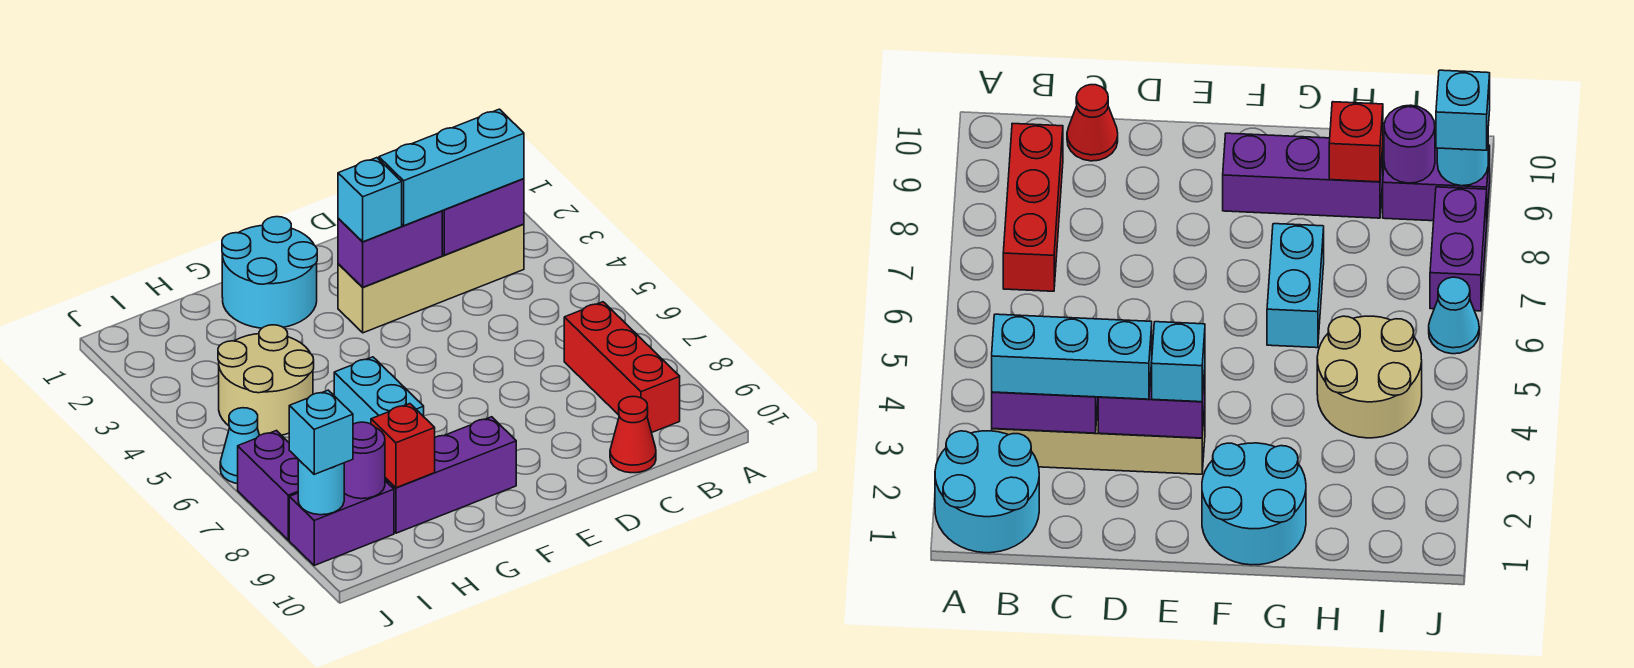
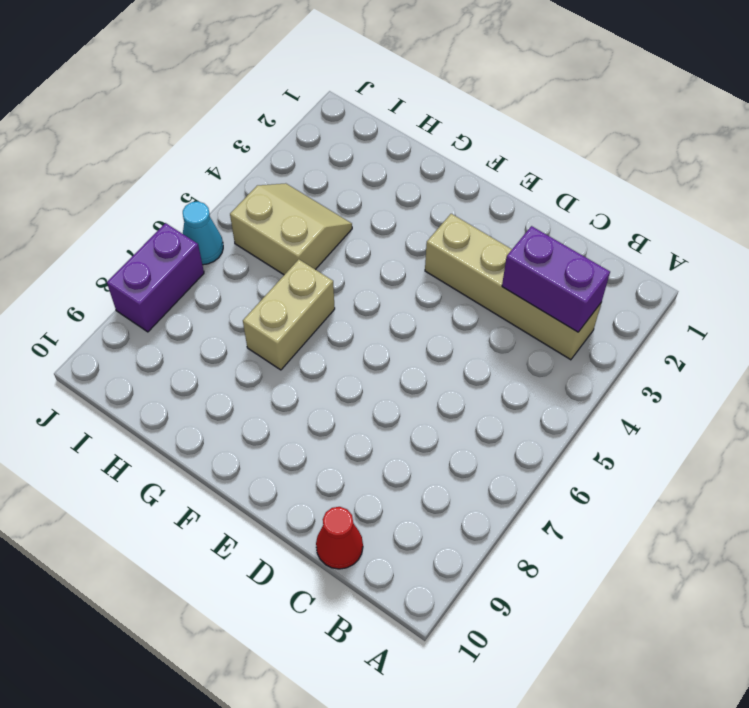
tan 1x2 brick [243,259,335,370] -> cyan 1x2 brick [334,357,424,424]
tan 2x2 slope [230,183,352,275] -> tan 2x2 round brick [218,325,314,435]
none -> cyan 2x2 round brick [935,431,1039,553]
none -> red 1x3 brick [564,302,680,433]
none -> cyan 2x2 round brick [222,217,317,328]

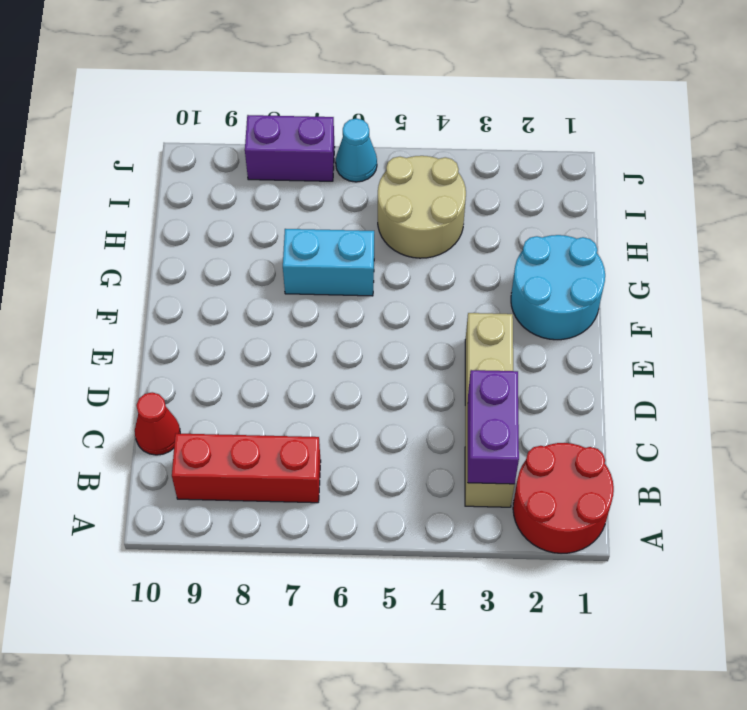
red 2x2 round brick [513,443,614,553] -> cyan 2x2 round brick [935,431,1039,553]
none -> purple 1x3 brick [385,417,516,533]
none -> purple 1x2 brick [289,481,394,565]
none -> purple 1x2 brick [338,211,442,287]

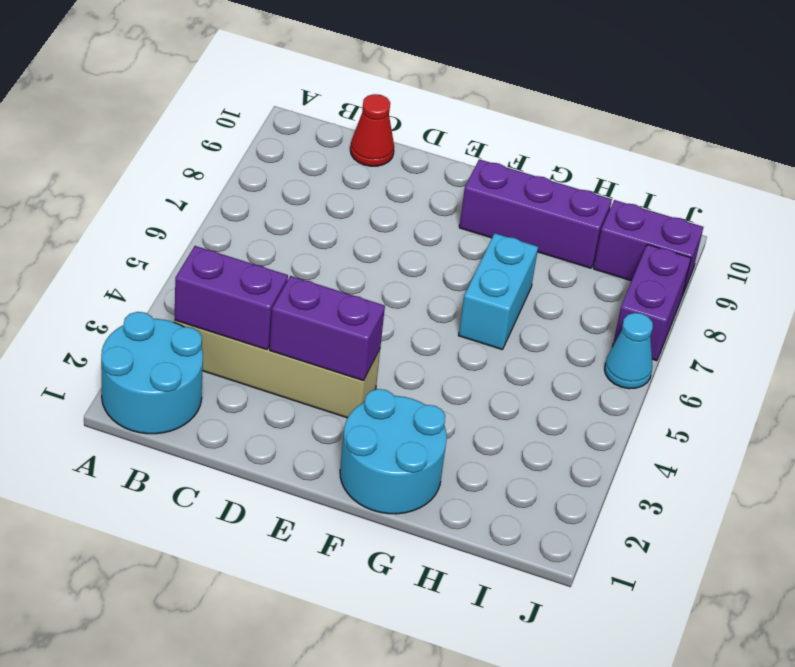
none -> red 1x3 brick [564,302,680,433]
none -> tan 2x2 round brick [218,325,314,435]
none -> red 1x1 brick [371,404,435,488]

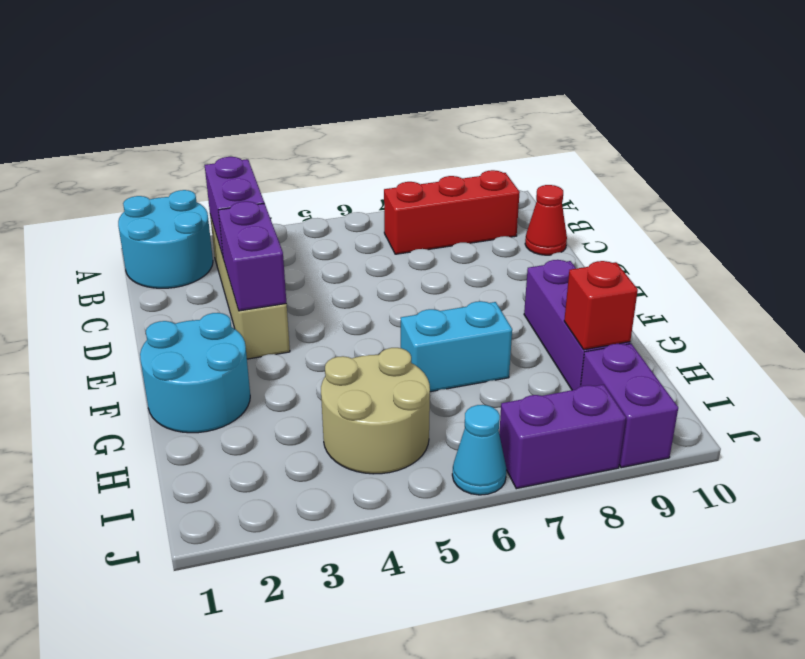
none -> purple 1x1 round brick [344,422,385,499]
none -> cyan 1x1 round brick [298,459,344,515]
none -> cyan 1x3 brick [379,109,524,226]

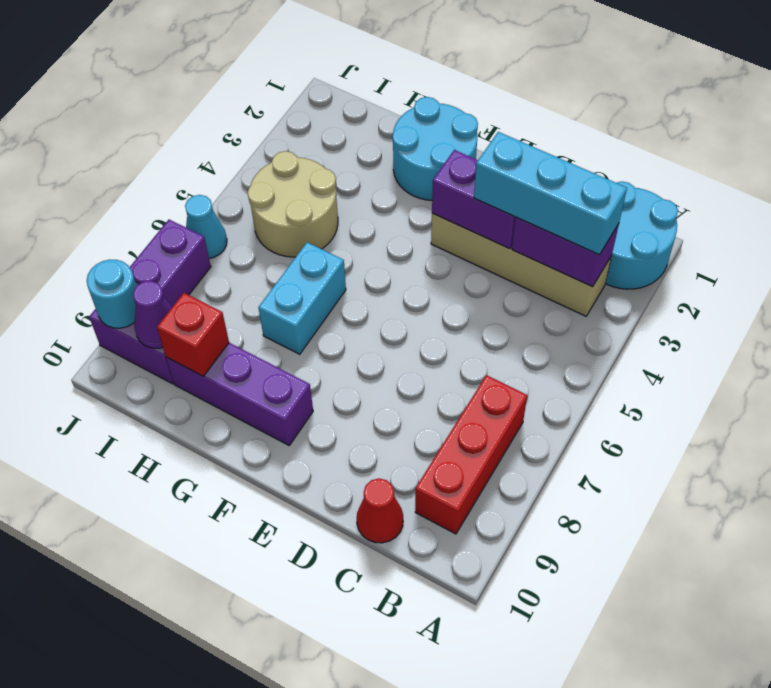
purple 1x1 cone [133,281,172,349] -> purple 1x1 round brick [344,422,385,499]
none -> cyan 1x1 brick [338,158,402,242]
none -> cyan 1x1 brick [289,390,353,474]

